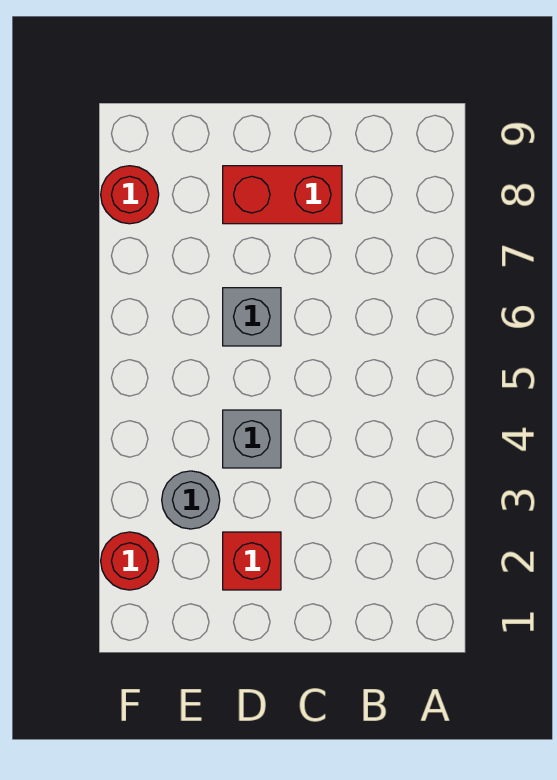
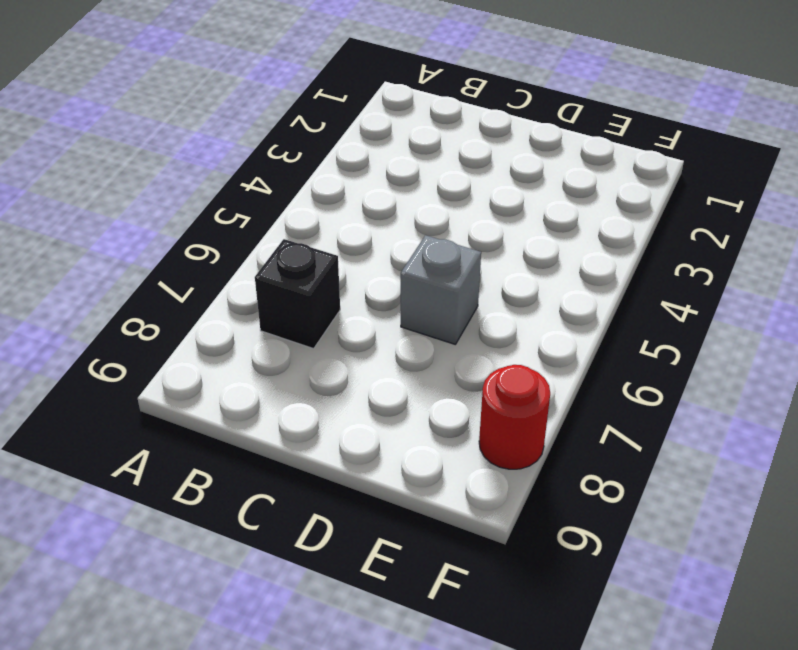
black 1x1 brick [255,239,340,349] -> none
none -> red 1x2 brick [223,166,342,224]
none -> red 1x1 brick [223,532,281,590]

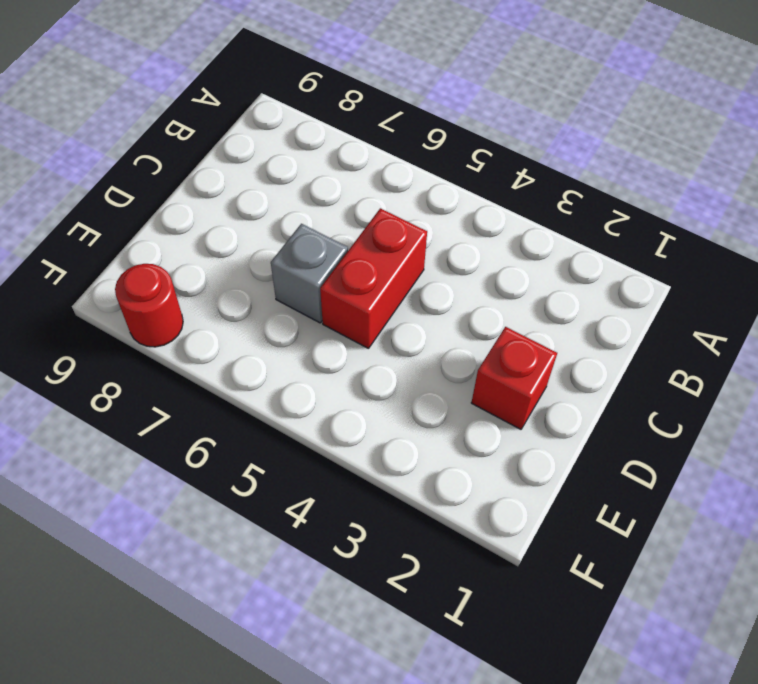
red 1x2 brick [320,208,427,349] -> red 1x2 brick moved to [223,166,342,224]
none -> grey 1x1 brick [223,410,281,468]
none -> grey 1x1 round brick [162,471,220,529]

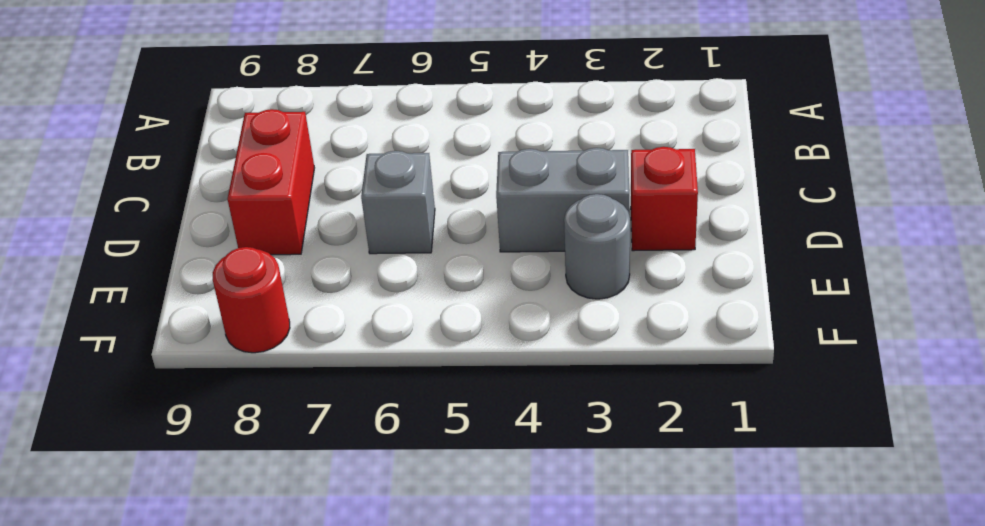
grey 1x2 brick [496,148,629,252] -> grey 1x1 brick [223,410,281,468]
none -> red 1x1 round brick [101,532,159,590]

